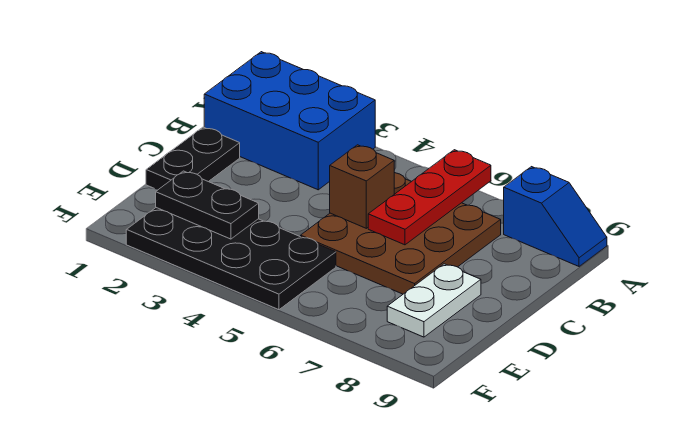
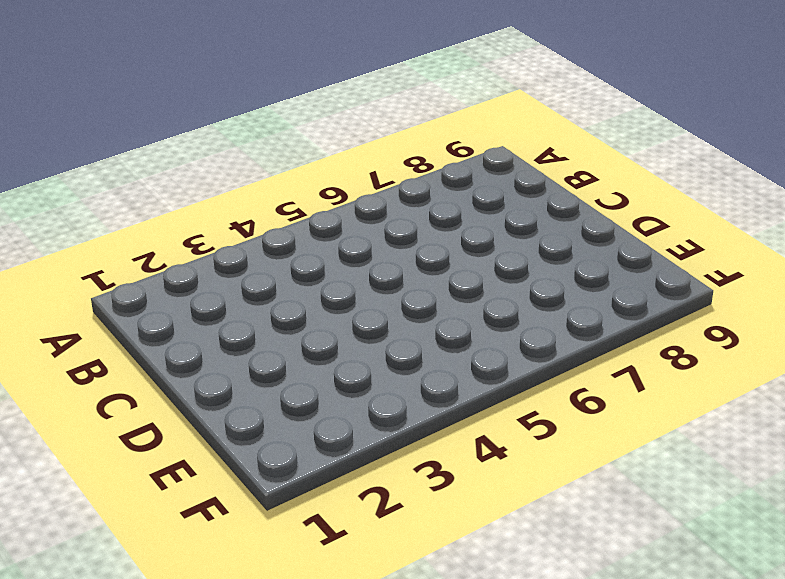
none -> blue 2x3 brick [204,52,375,190]
none -> blue 1x2 slope [504,167,607,266]

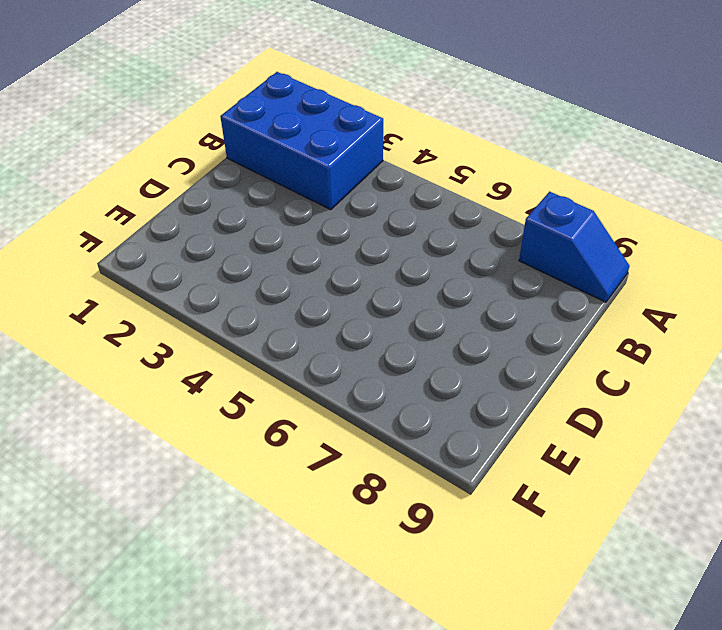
none -> brown 3x3 plate [301,173,501,294]
none -> black 1x2 plate [146,127,240,190]

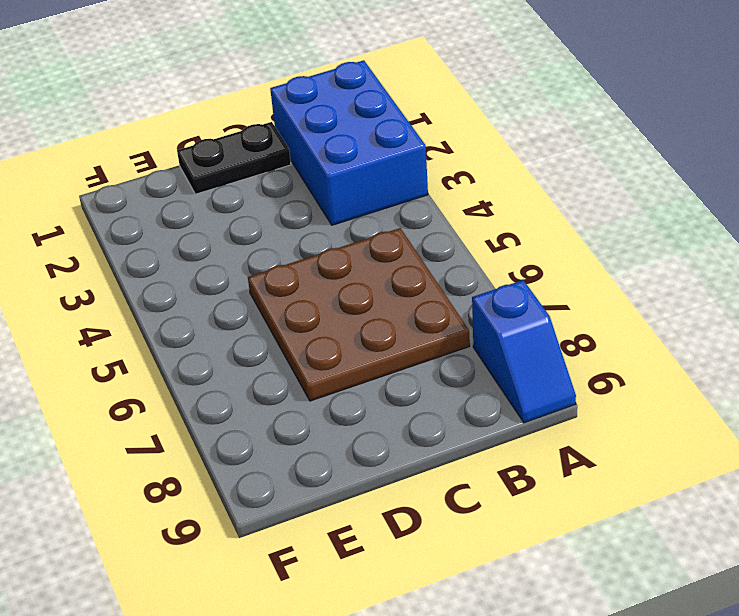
none -> white 1x2 plate [387,264,481,337]
none -> black 2x4 plate [126,208,336,310]

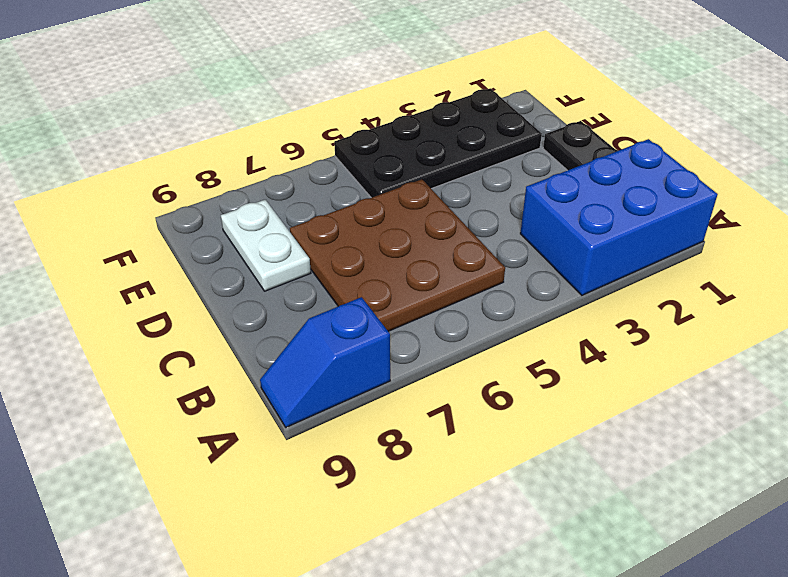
none -> red 1x3 plate [368,150,491,245]
none -> brown 1x1 brick [330,145,394,228]

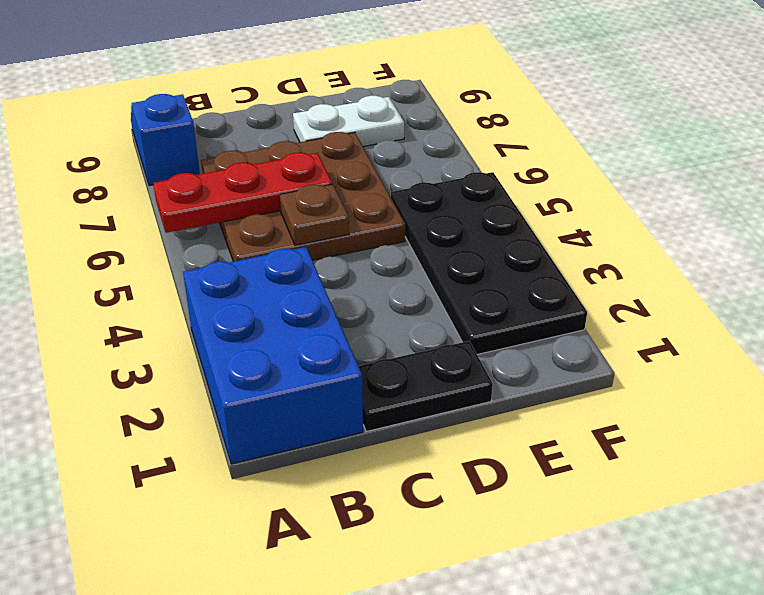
brown 1x1 plate [280,184,349,245] -> brown 1x1 brick [330,145,394,228]
none -> black 1x2 plate [156,171,259,239]

